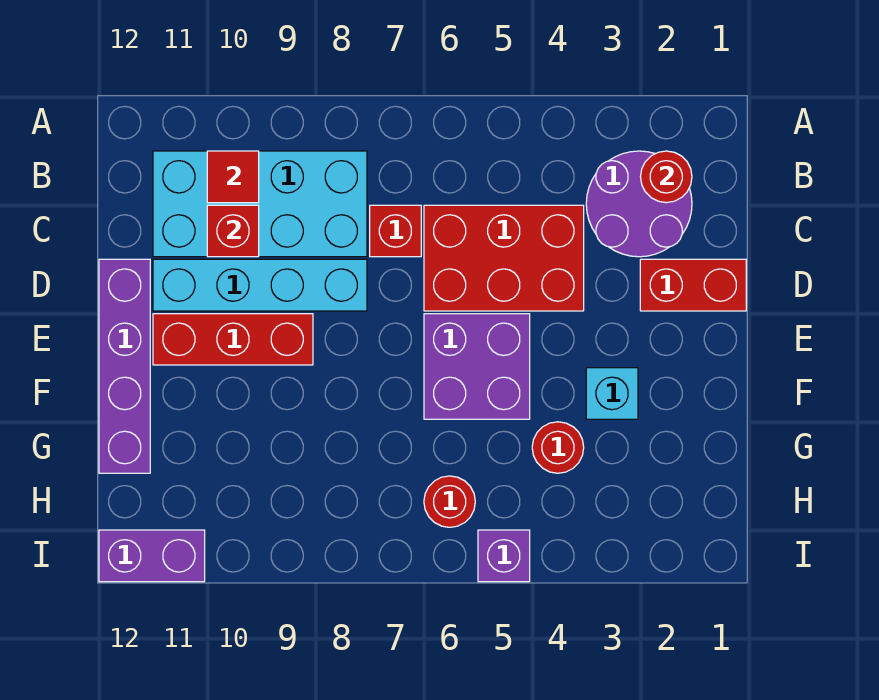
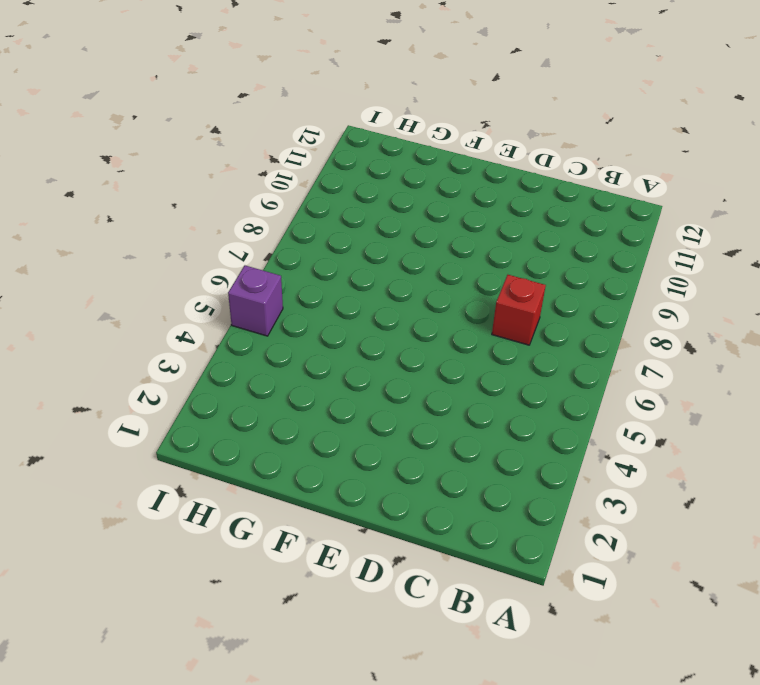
none -> purple 2x2 round brick [586,151,692,257]
none -> cyan 2x4 brick [153,151,367,257]
none -> red 2x3 brick [424,205,584,311]

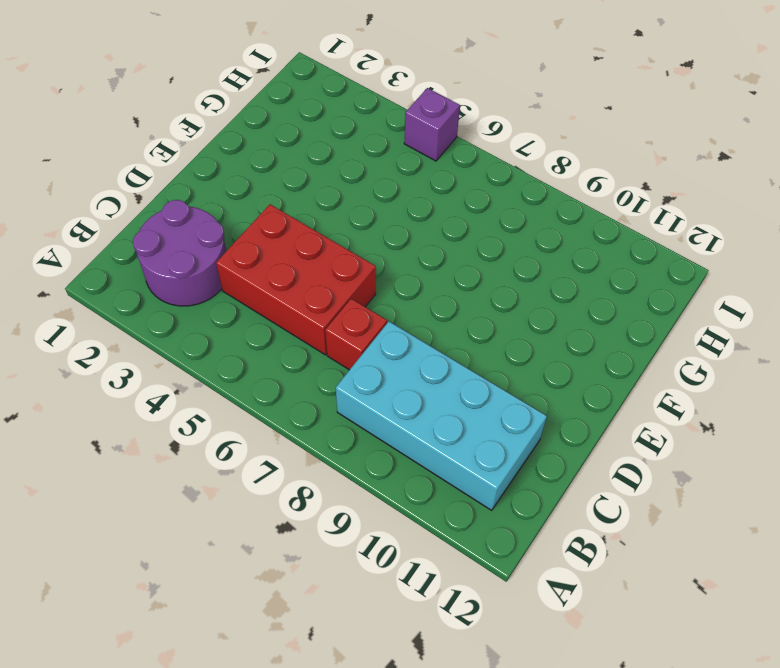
none -> red 1x2 brick [640,259,746,311]
none -> cyan 1x4 brick [153,259,367,311]
none -> purple 1x4 brick [99,259,150,473]

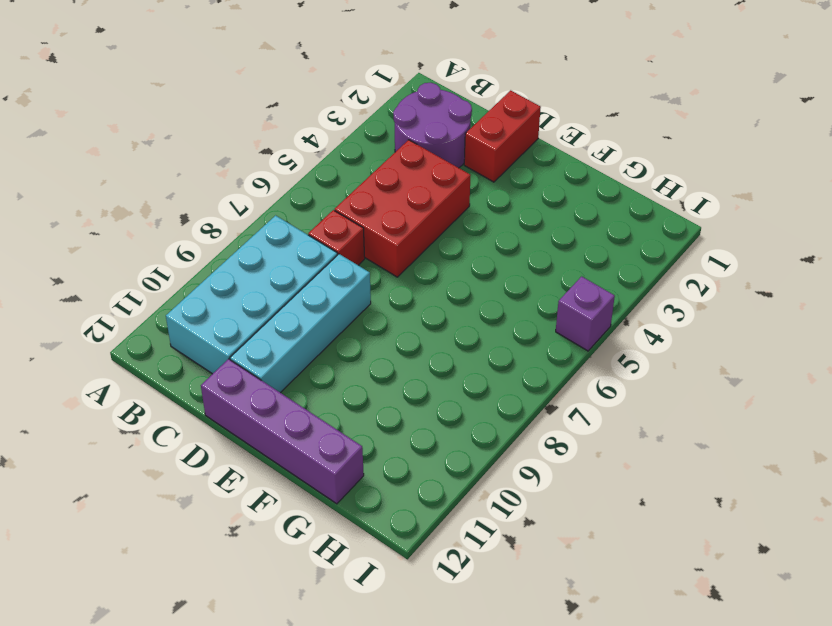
none -> purple 2x2 brick [424,314,530,419]
none -> red 1x3 brick [153,314,313,365]
none -> cyan 1x1 brick [586,368,638,419]

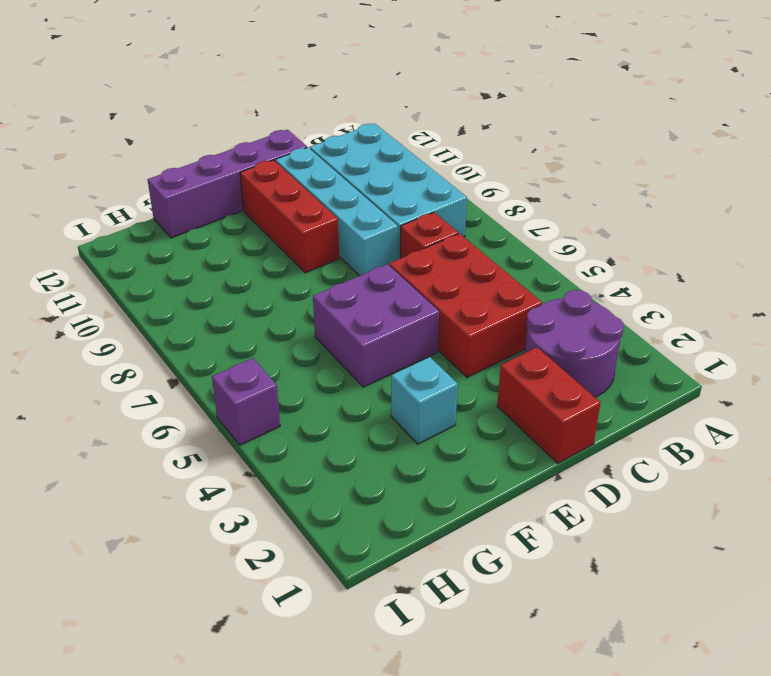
none -> red 1x1 round brick [532,422,584,473]
none -> red 1x1 round brick [424,476,475,527]
none -> purple 1x2 brick [99,530,205,582]

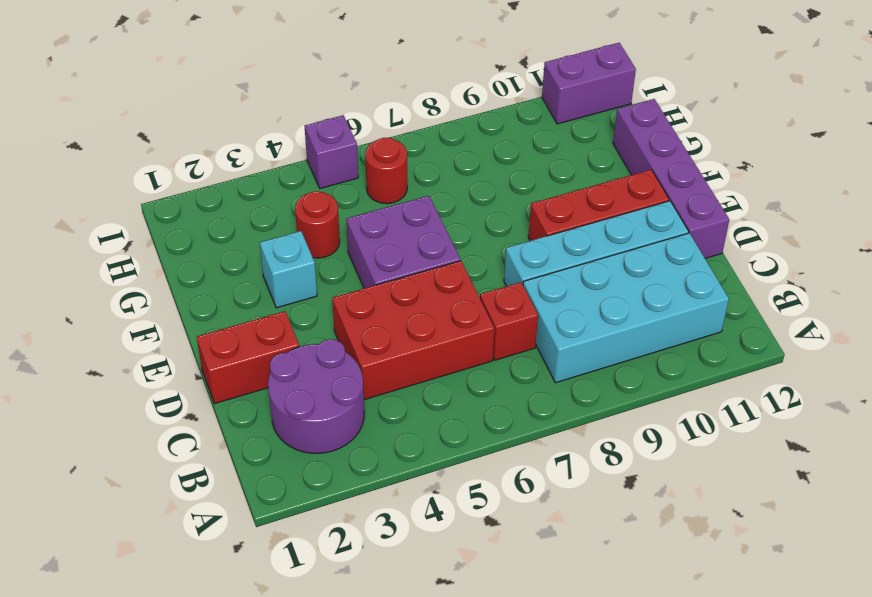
none -> red 1x1 round brick [641,151,692,203]
none -> red 1x1 tile [207,151,259,203]
none -> red 1x1 brick [207,205,259,257]

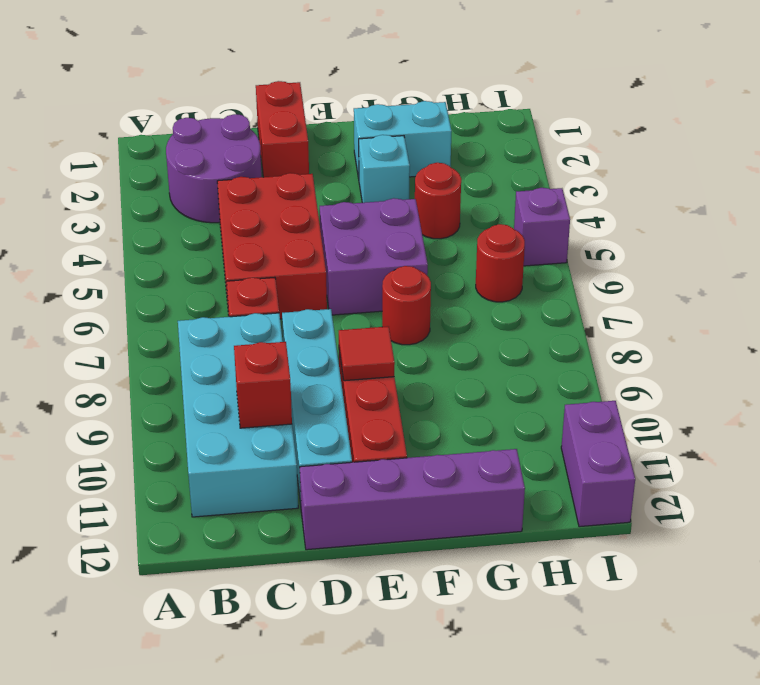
red 1x1 tile [339,326,395,381] -> red 1x1 tile moved to [207,151,259,203]
cyan 1x2 brick [354,101,452,178] -> none
red 1x1 round brick [382,266,431,345] -> red 1x1 round brick moved to [641,151,692,203]

